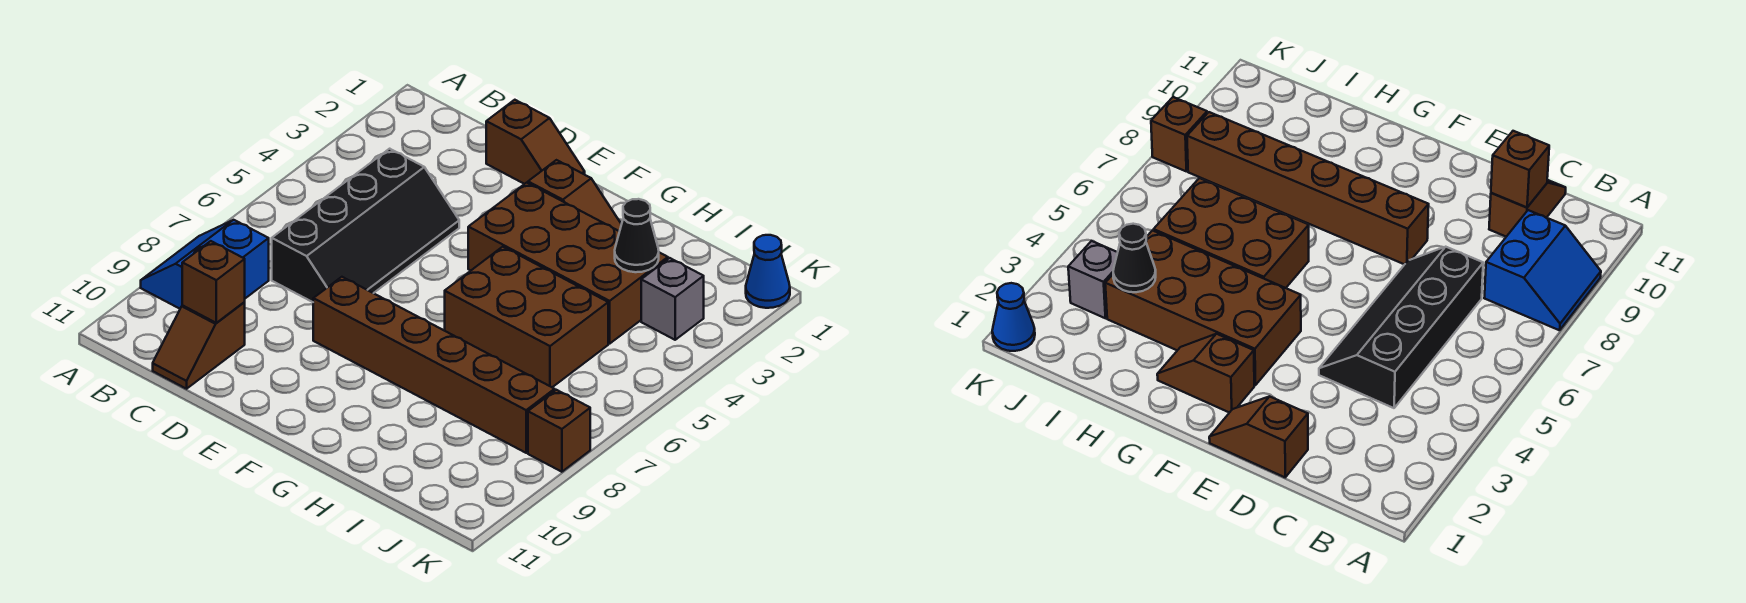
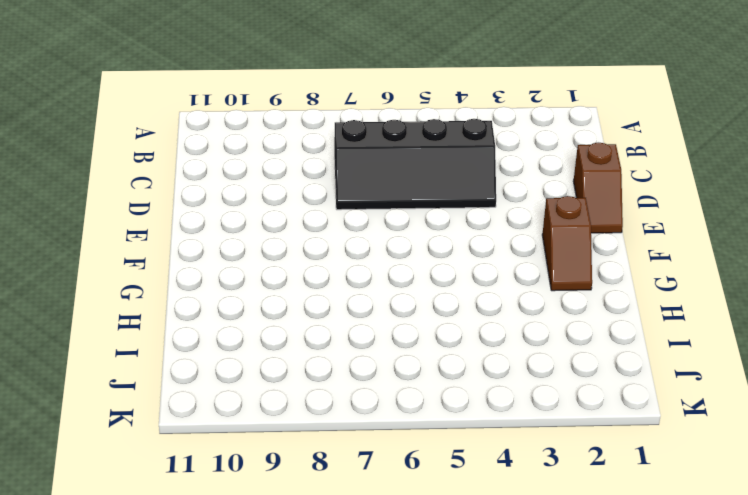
none -> blue 2x2 slope [141,220,269,309]
none -> brown 1x2 slope [153,302,245,389]
none -> brown 1x6 brick [313,277,555,453]

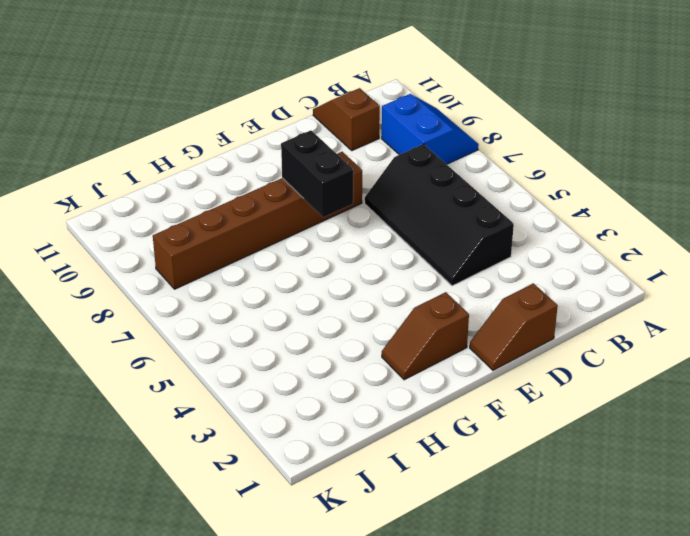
black 1x2 brick [281,130,353,217] -> none
none -> brown 2x4 brick [468,183,668,344]
none -> brown 2x3 brick [445,247,608,387]
none -> grey 1x1 brick [641,258,704,340]

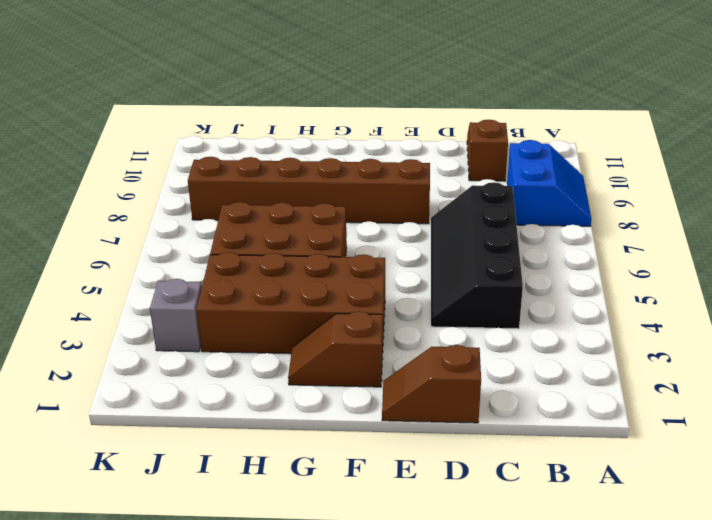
none -> blue 1x1 cone [746,235,790,308]
none -> brown 1x1 brick [528,390,590,472]
none -> brown 1x1 brick [182,241,245,323]

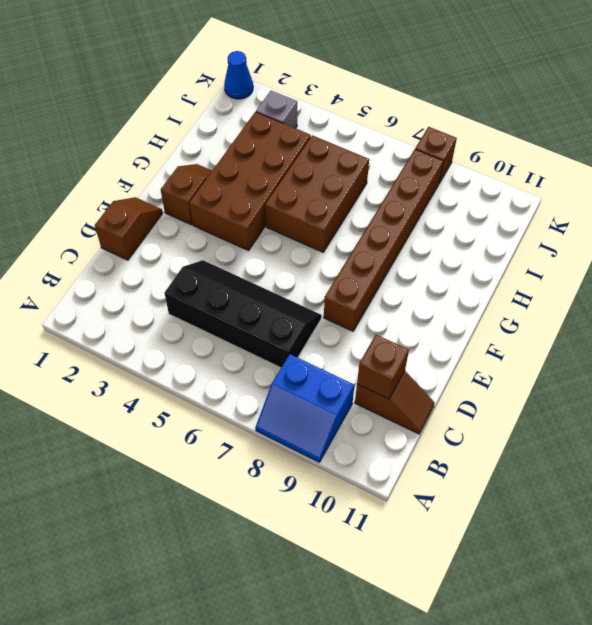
none -> black 1x1 cone [615,199,659,272]

